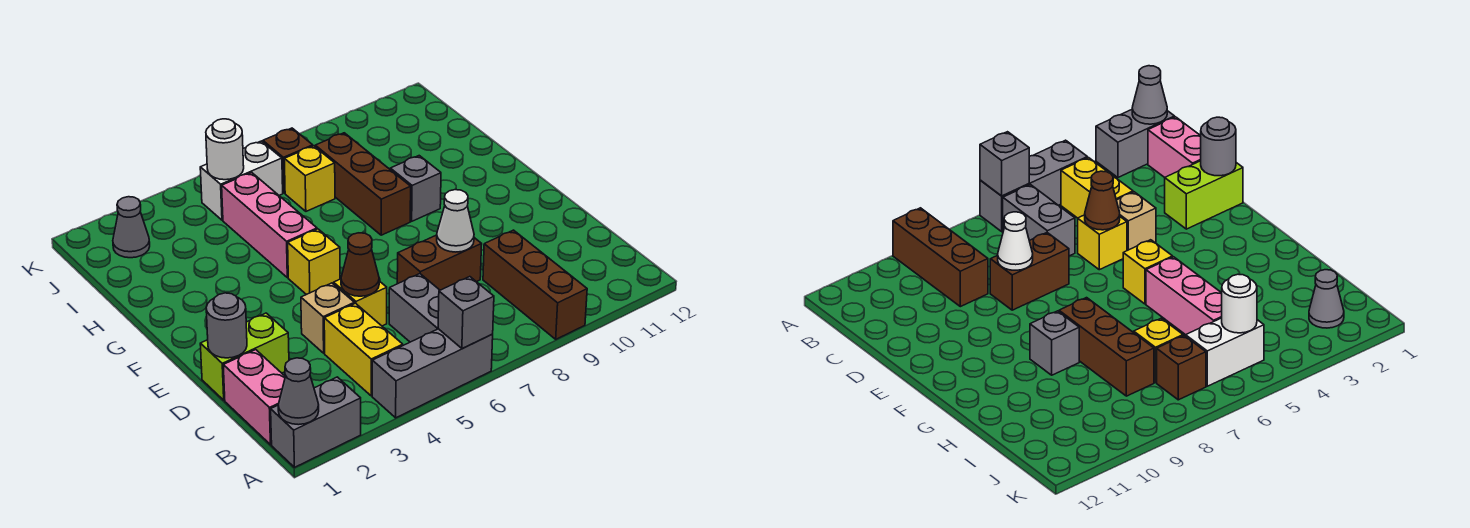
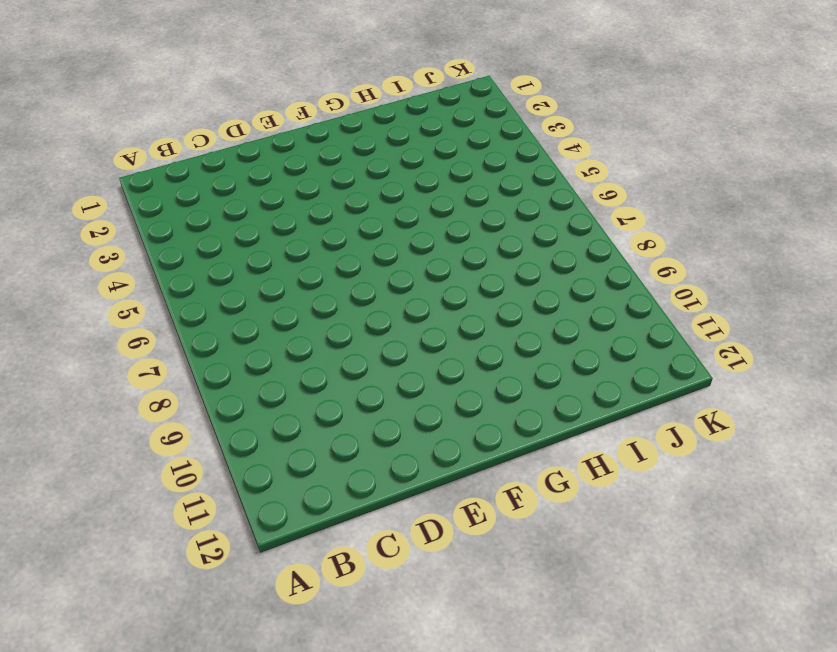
none -> grey 1x2 brick [271,377,361,467]
none -> grey 1x3 brick [372,329,493,418]
none -> brown 1x3 brick [483,230,587,339]

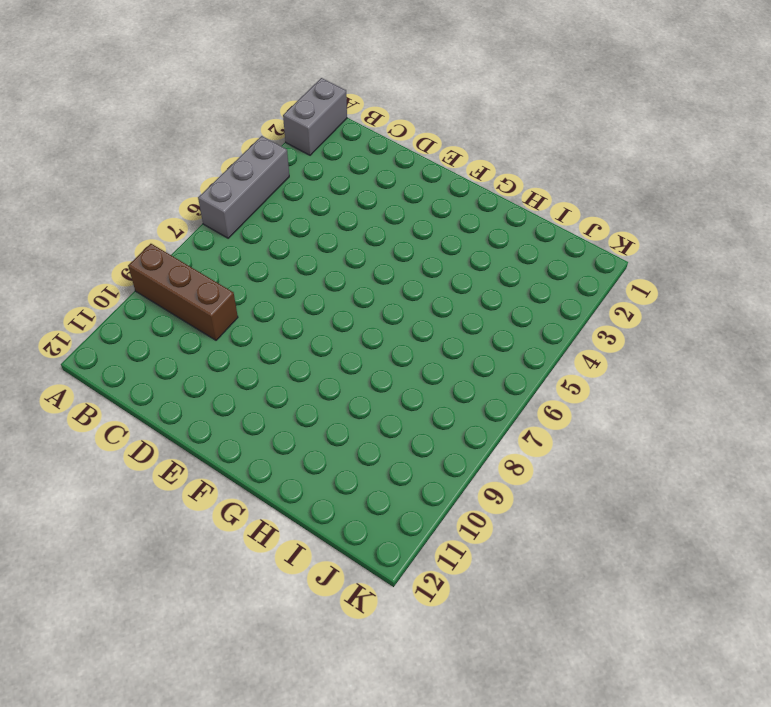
none -> pink 1x2 brick [223,350,285,445]
none -> yellow 1x2 brick [324,303,403,396]
none -> grey 1x2 brick [389,274,440,342]

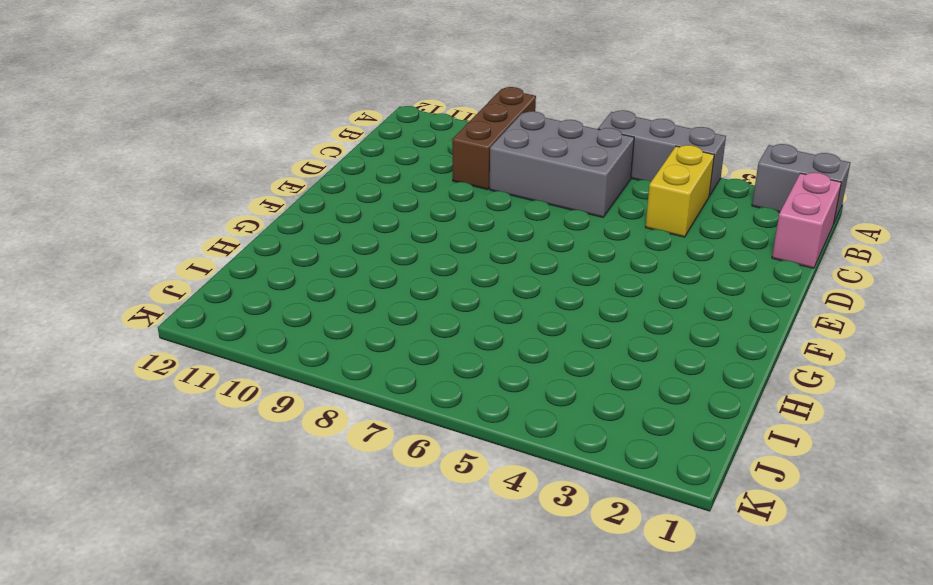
grey 2x3 brick [490,111,634,217] -> grey 1x2 brick [389,274,440,342]
none -> lime 1x2 brick [200,313,289,400]
none -> tan 1x1 brick [301,283,354,353]
none -> yellow 1x1 brick [334,279,387,326]

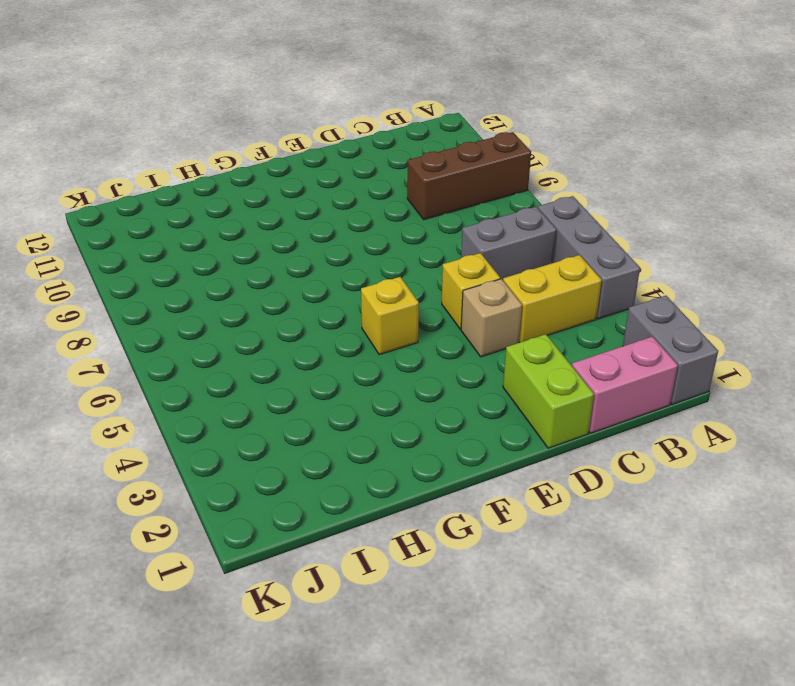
none -> brown 1x2 brick [397,235,482,290]
none -> pink 1x3 brick [222,172,317,278]
none -> brown 1x3 brick [315,133,411,235]

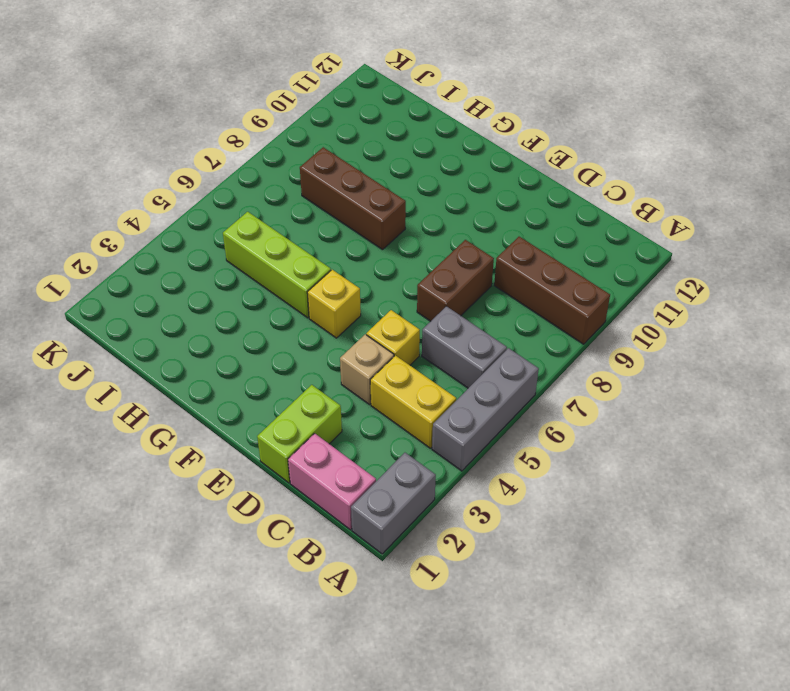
lime 1x3 brick [223,212,331,318] -> pink 1x3 brick [222,172,317,278]
none -> grey 1x1 brick [390,156,441,221]
none -> yellow 1x1 brick [284,146,335,211]
none -> grey 1x1 cone [113,197,150,258]

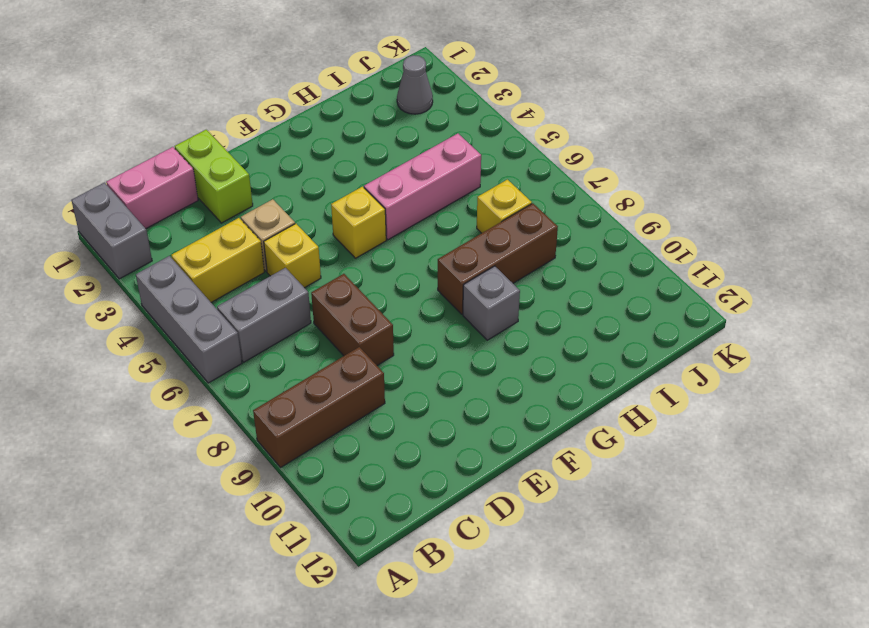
none -> white 1x2 brick [200,141,283,220]
none -> brown 1x1 brick [263,128,313,193]
none -> grey 1x1 cone [278,358,319,425]

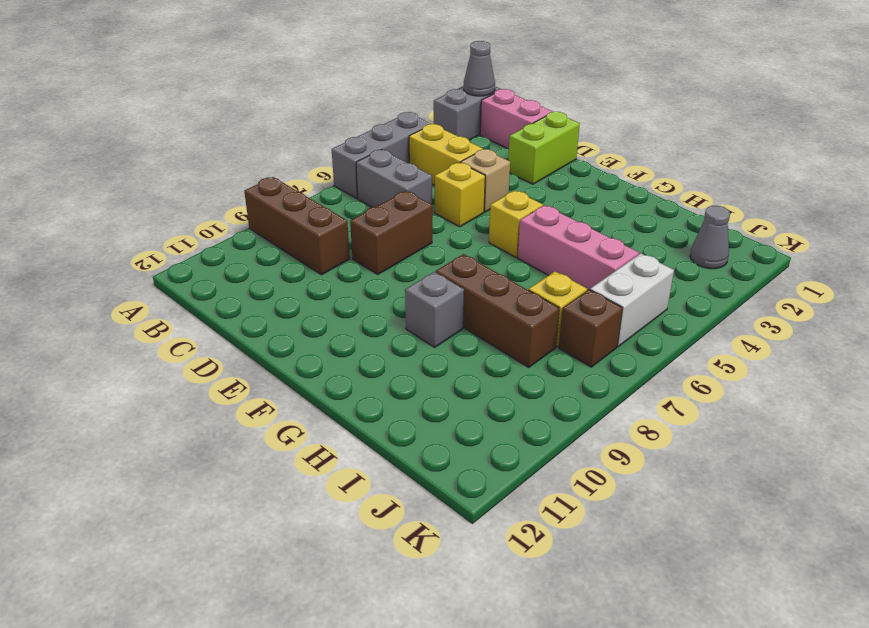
none -> grey 1x1 brick [438,277,494,348]
none -> grey 1x1 round brick [206,293,247,358]
none -> brown 1x1 cone [341,233,379,296]

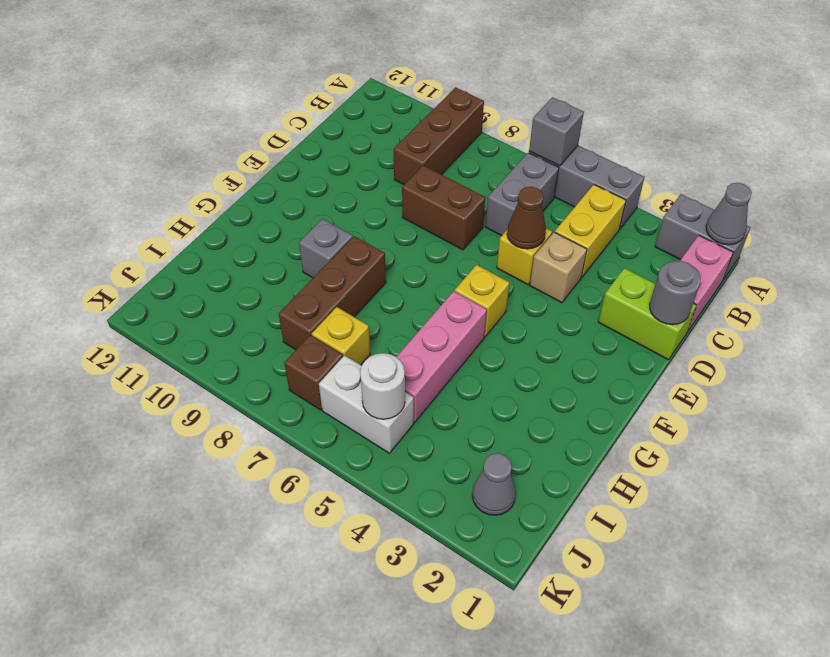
none -> white 1x1 cone [437,190,474,252]

